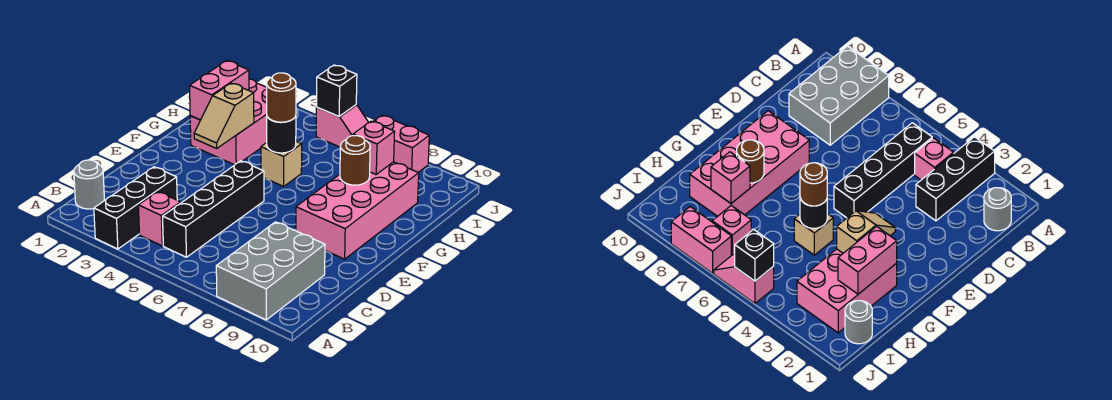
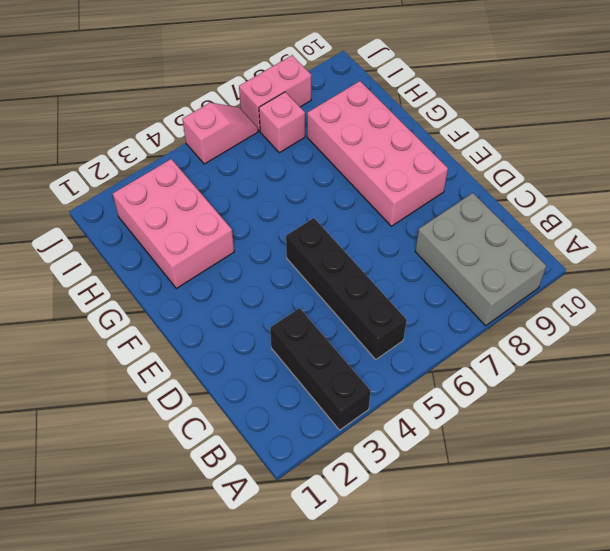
none -> grey 1x1 round brick [74,160,105,209]
none -> pink 1x1 brick [138,192,181,246]
none -> tan 1x1 brick [261,142,302,186]

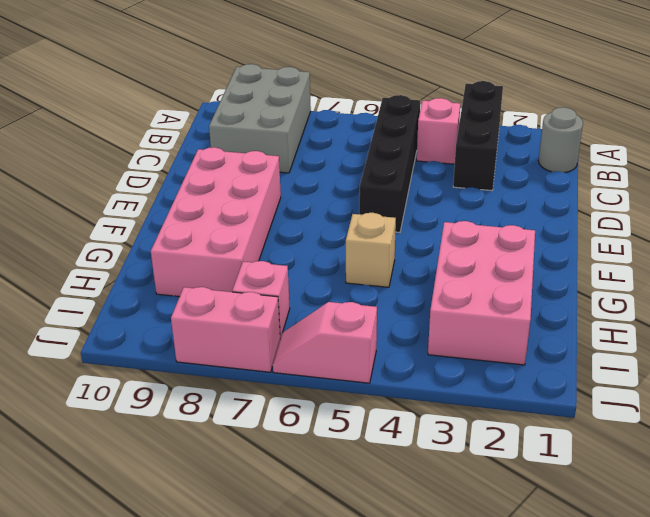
none -> grey 1x1 round brick [845,301,872,344]
none -> tan 1x2 slope [194,83,254,148]
none -> pink 1x2 brick [190,61,249,120]

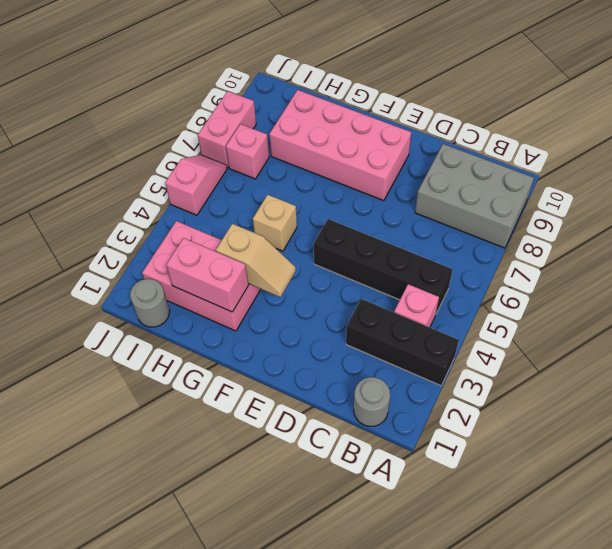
none -> black 1x1 round brick [267,116,296,153]
none -> brown 1x1 round brick [340,135,370,185]
none -> pink 1x1 brick [353,121,395,174]

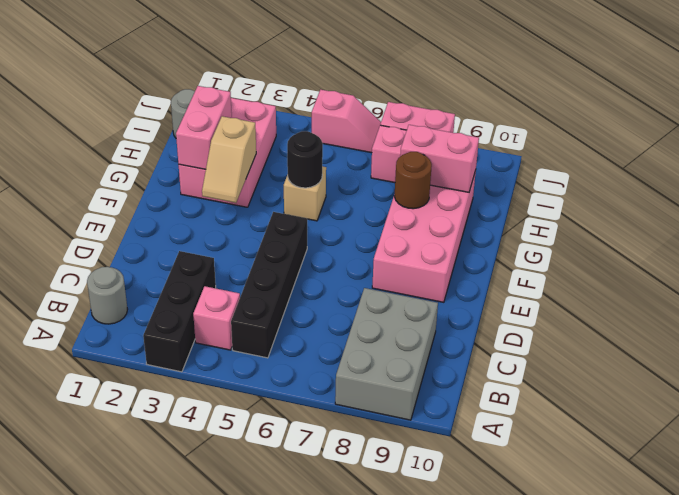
pink 1x2 brick [400,125,479,192] -> pink 1x1 brick [353,121,395,174]
none -> black 1x1 brick [316,65,357,116]
none -> brown 1x1 round brick [267,73,296,122]

